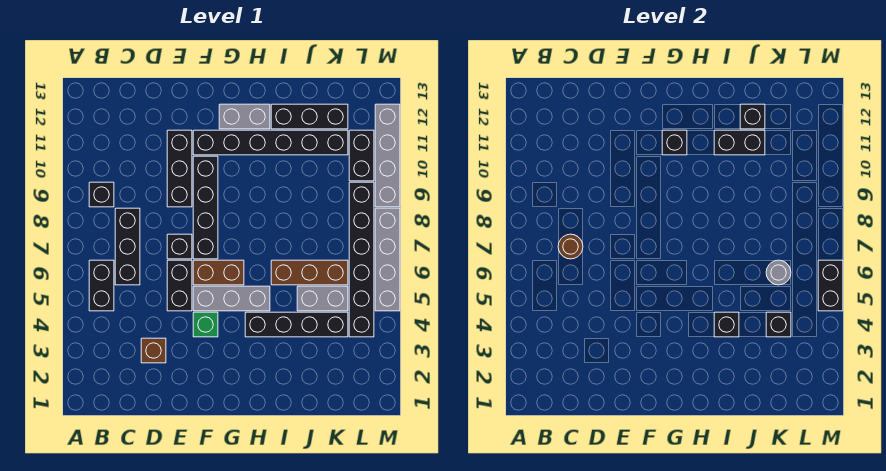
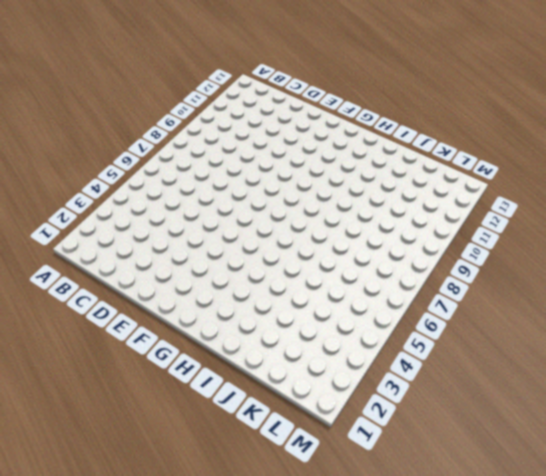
none -> black 1x2 brick [89,260,114,311]
none -> black 1x1 brick [89,182,114,207]
none -> black 1x3 brick [115,208,140,285]

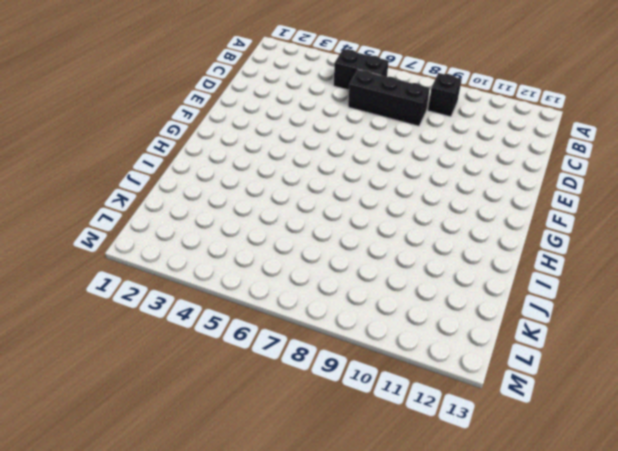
none -> brown 1x1 brick [141,338,166,363]
none -> black 1x2 brick [167,260,192,311]
none -> black 1x1 brick [167,234,192,259]

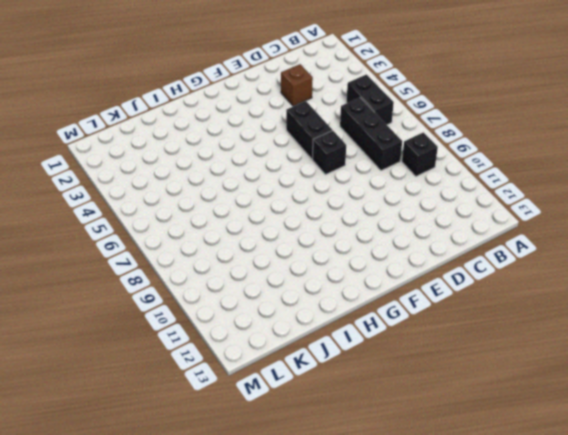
none -> black 1x3 brick [167,130,192,207]
none -> green 1x1 brick [193,312,218,337]
none -> grey 1x3 brick [193,286,270,311]

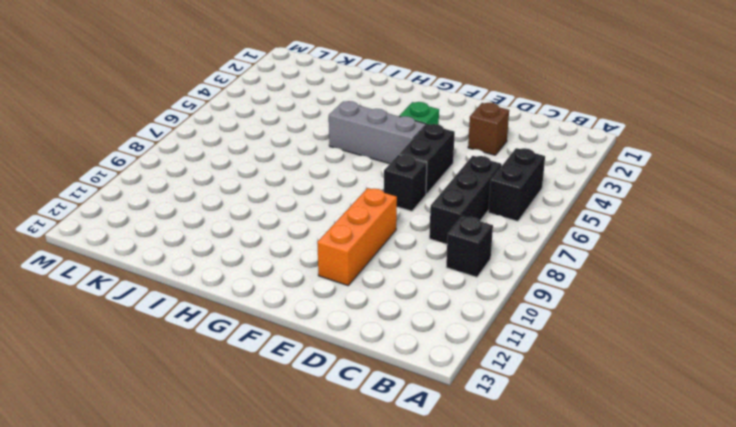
orange 1x3 brick [317,188,397,286] -> black 1x3 brick [167,130,192,207]
none -> brown 1x2 brick [193,260,244,285]
none -> black 1x4 brick [193,156,218,259]
none -> black 1x6 brick [193,130,348,155]

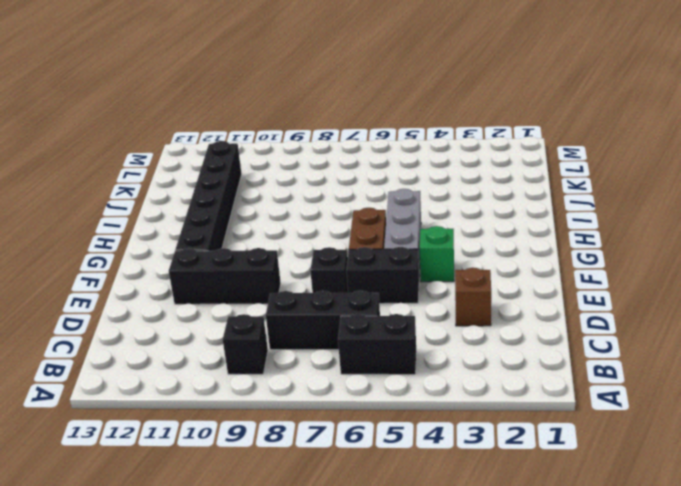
none -> black 1x4 brick [193,156,218,259]
none -> grey 1x2 brick [219,104,270,129]
none -> black 1x4 brick [245,312,348,337]

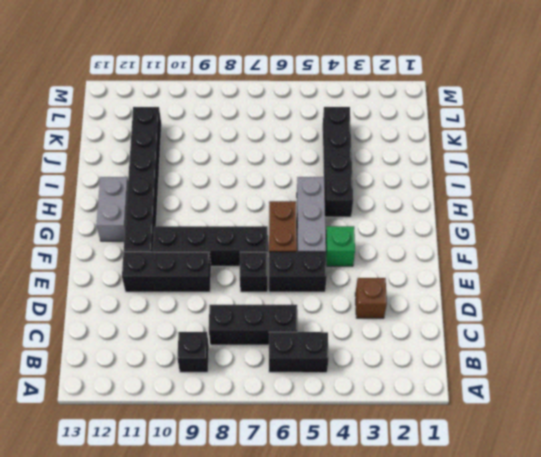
none -> brown 1x3 brick [271,260,348,285]
none -> black 1x3 brick [271,104,348,129]
none -> grey 1x2 brick [297,286,348,311]

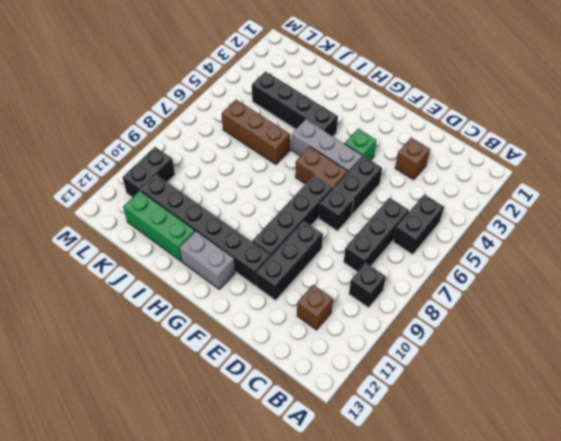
brown 1x1 brick [297,285,333,330] -> none
green 1x3 brick [123,191,195,261] -> black 1x3 brick [271,104,348,129]
none -> grey 1x2 brick [297,286,348,311]
none -> black 1x6 brick [349,182,374,337]
none -> grey 1x4 brick [375,208,400,311]

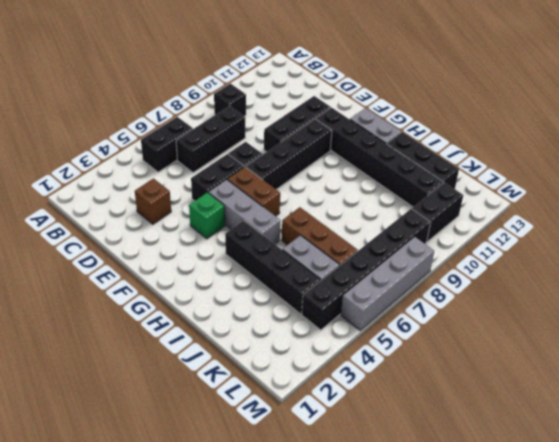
none -> grey 1x4 brick [375,104,400,207]
none -> brown 1x1 round brick [558,234,583,259]
none -> black 1x1 brick [662,130,687,155]

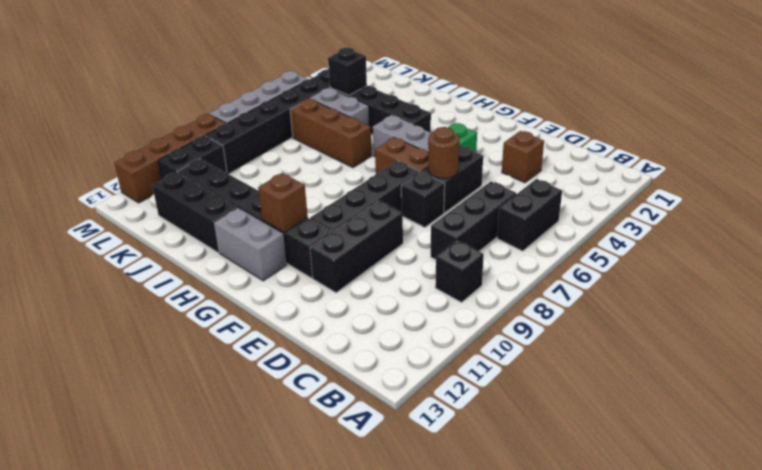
brown 1x1 round brick [428,127,459,178] -> brown 1x1 round brick moved to [558,234,583,259]
brown 1x1 brick [258,173,308,232] -> black 1x1 brick [662,130,687,155]
brown 1x4 brick [114,114,226,203] -> grey 1x4 brick [375,104,400,207]
none -> black 1x1 brick [714,312,739,337]
none -> black 1x2 brick [714,130,765,155]
none -> black 1x1 brick [740,104,765,129]

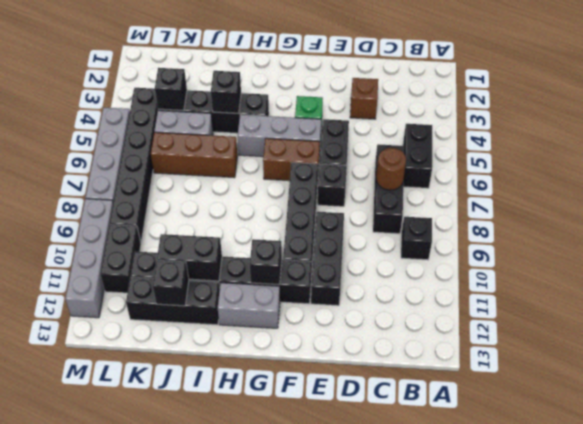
none -> grey 1x1 round brick [766,260,791,285]
none -> black 1x2 brick [818,260,843,311]

